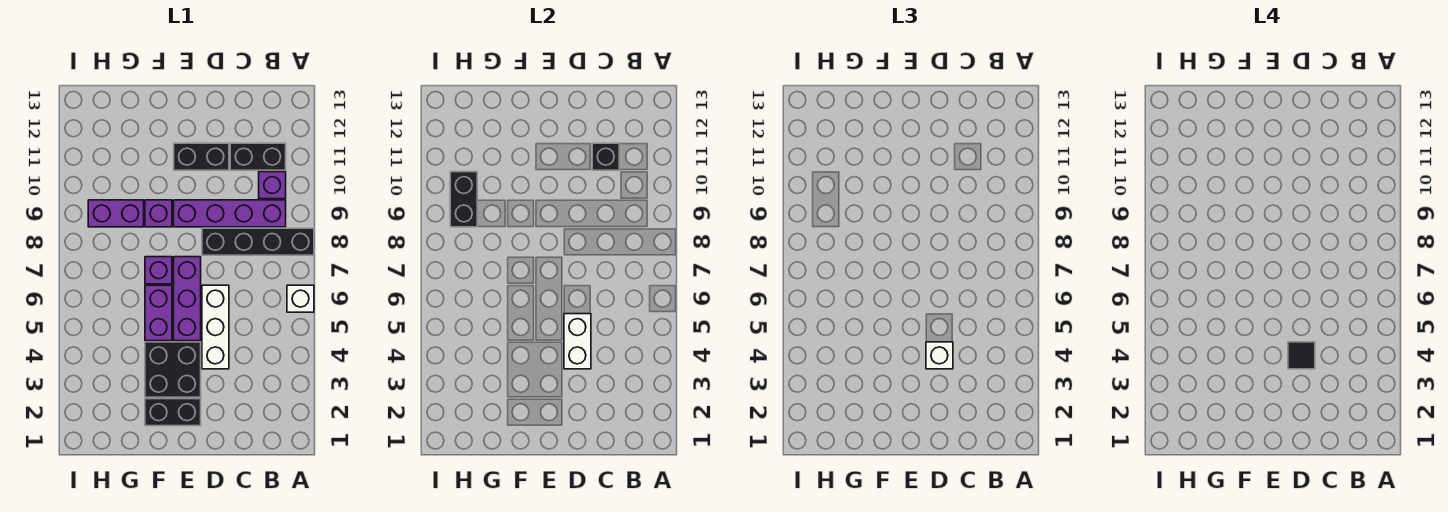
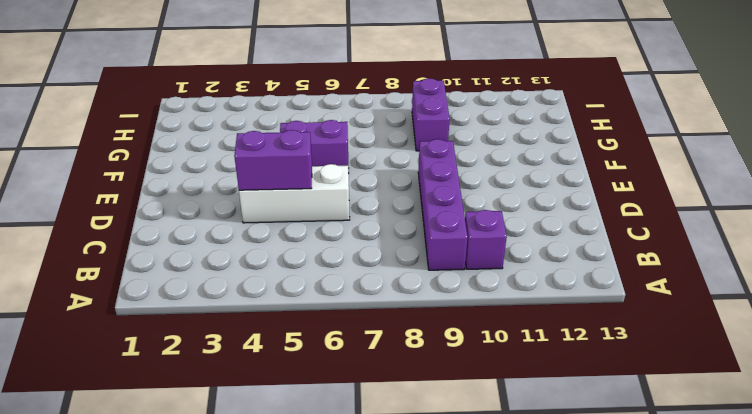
purple 1x2 brick [234,130,312,190] -> white 1x2 brick [564,314,591,369]
none -> white 1x1 brick [287,285,314,312]
none -> black 1x4 brick [202,228,314,255]
none -> black 1x2 brick [230,143,286,170]

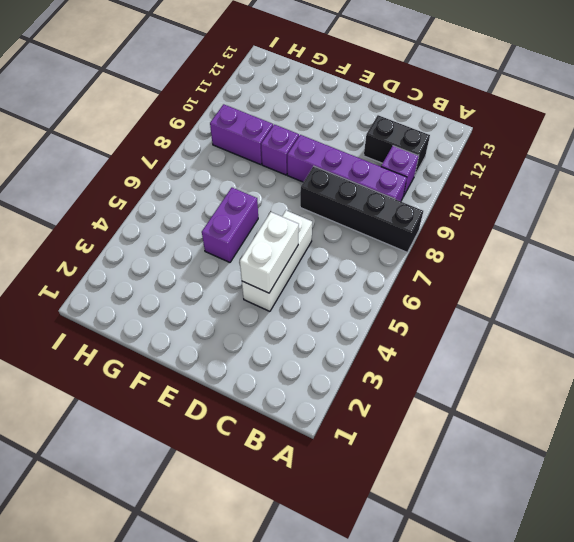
none -> white 1x1 brick [287,285,314,312]
none -> black 1x2 brick [174,143,229,170]
none -> black 1x2 brick [145,399,201,426]

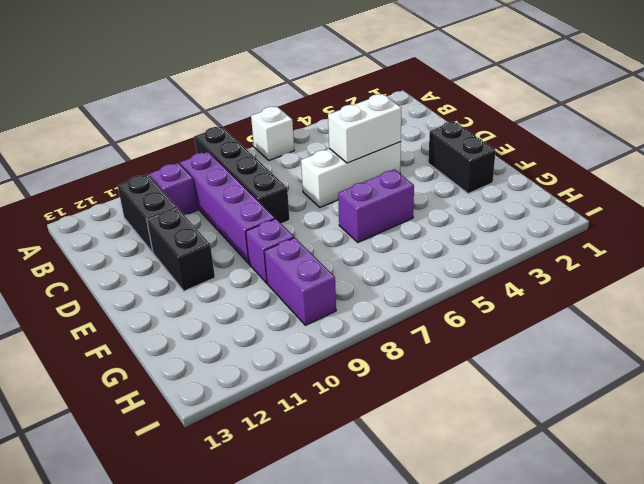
none -> black 2x2 brick [145,342,201,397]
none -> purple 1x3 brick [174,257,201,341]
none -> purple 1x1 brick [145,257,172,284]

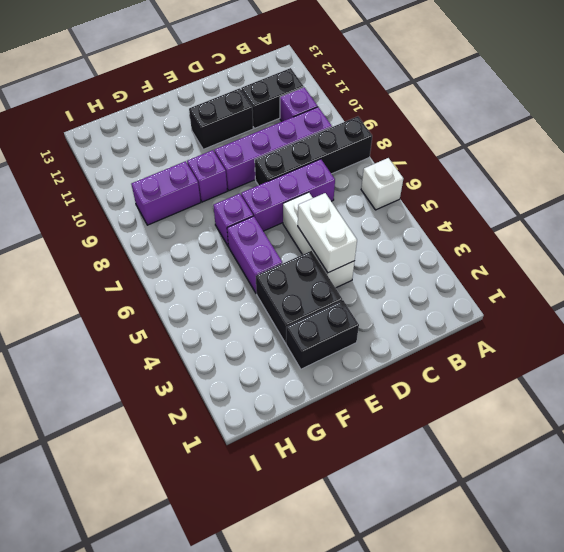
purple 1x3 brick [241,159,335,231] -> purple 1x3 brick turned to [174,257,201,341]
none -> black 1x1 brick [592,143,619,170]
none -> black 1x2 brick [450,172,477,227]
none -> white 1x1 brick [926,342,953,369]

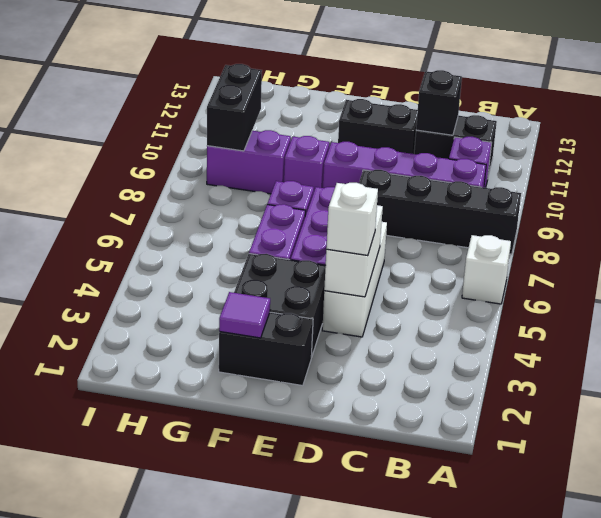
purple 1x1 tile [219,292,270,338] -> none
none -> black 1x1 tile [1288,342,1315,369]

